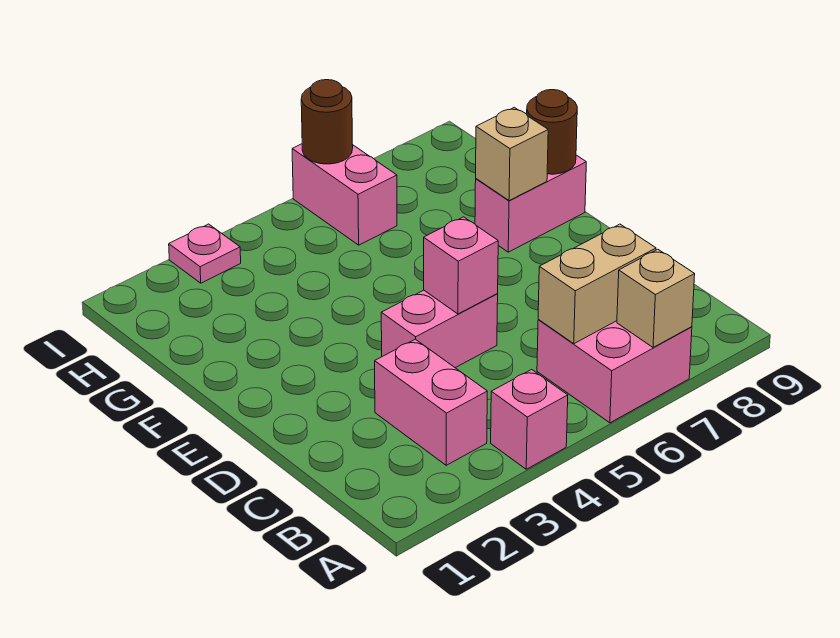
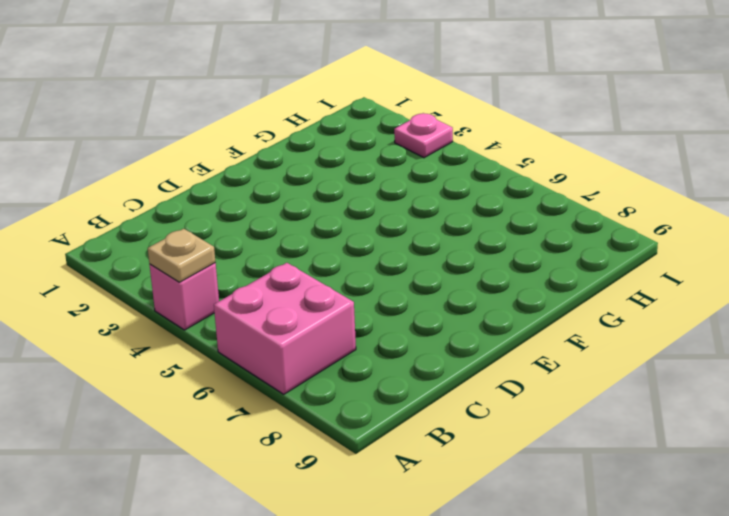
tan 1x1 plate [148,229,215,282] -> none
none -> pink 1x2 brick [375,339,487,465]
none -> pink 1x2 brick [381,290,498,368]
none -> pink 1x2 brick [475,155,586,252]

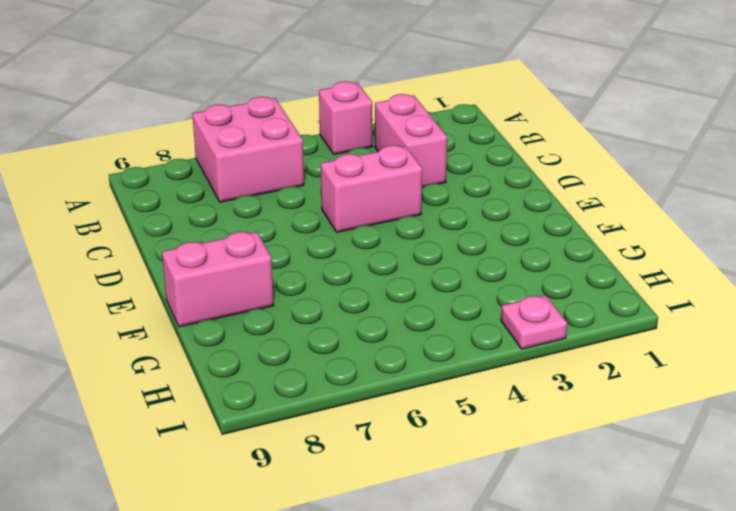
none -> pink 1x2 brick [292,144,397,245]
none -> tan 1x1 brick [617,249,695,348]
none -> tan 1x2 brick [538,224,656,344]

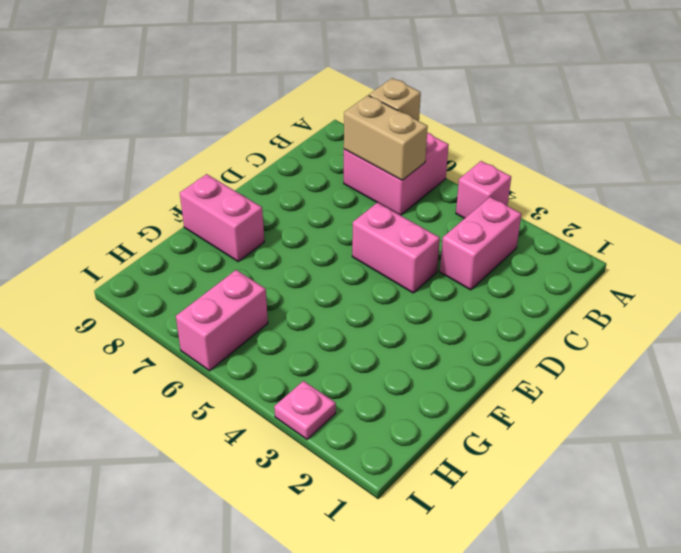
none -> pink 1x1 brick [424,217,498,314]
none -> tan 1x1 brick [476,107,548,201]
none -> brown 1x1 round brick [527,90,577,174]

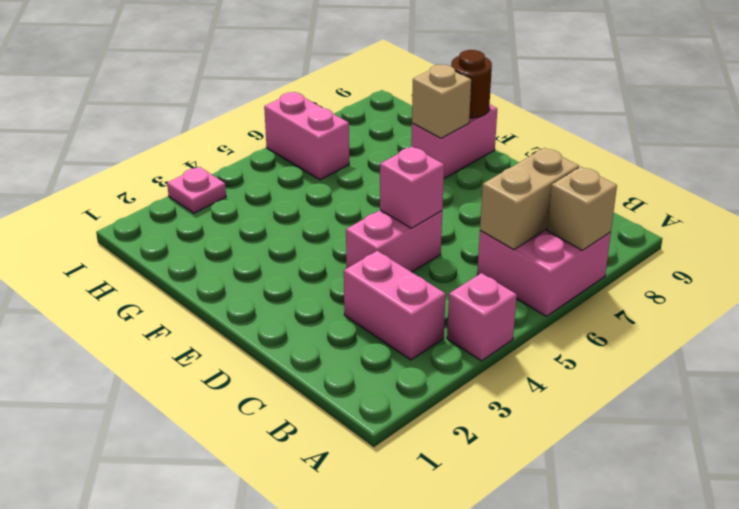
none -> brown 1x1 round brick [301,80,353,164]

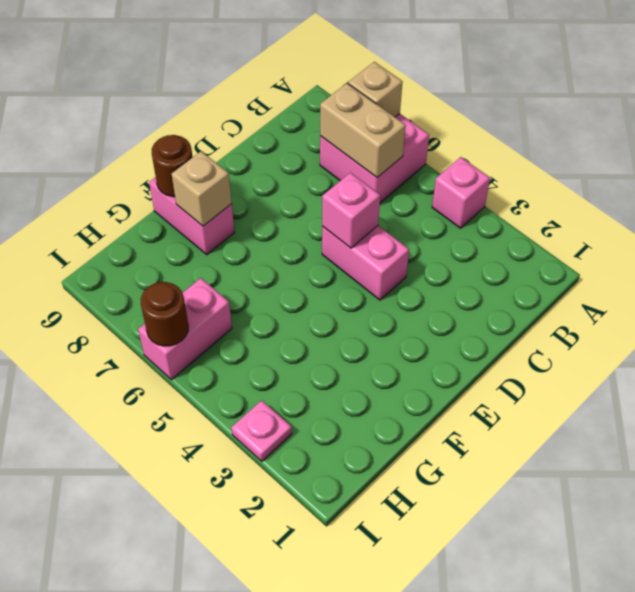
none -> pink 1x2 brick [375,339,487,465]

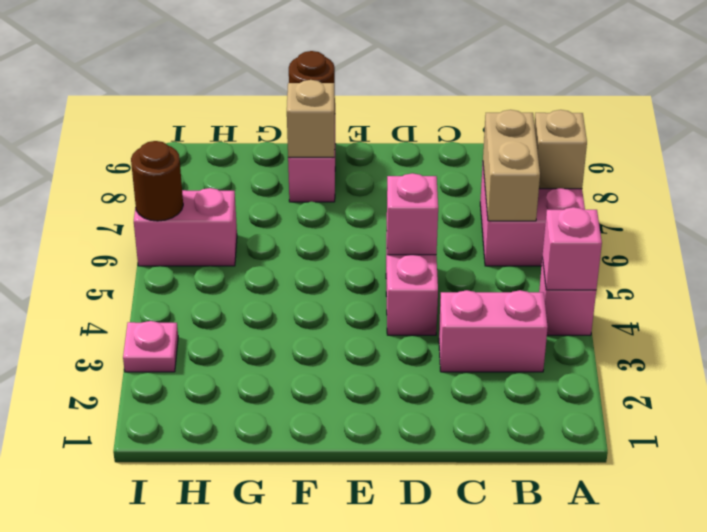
pink 1x1 brick [542,207,602,290] -> none

